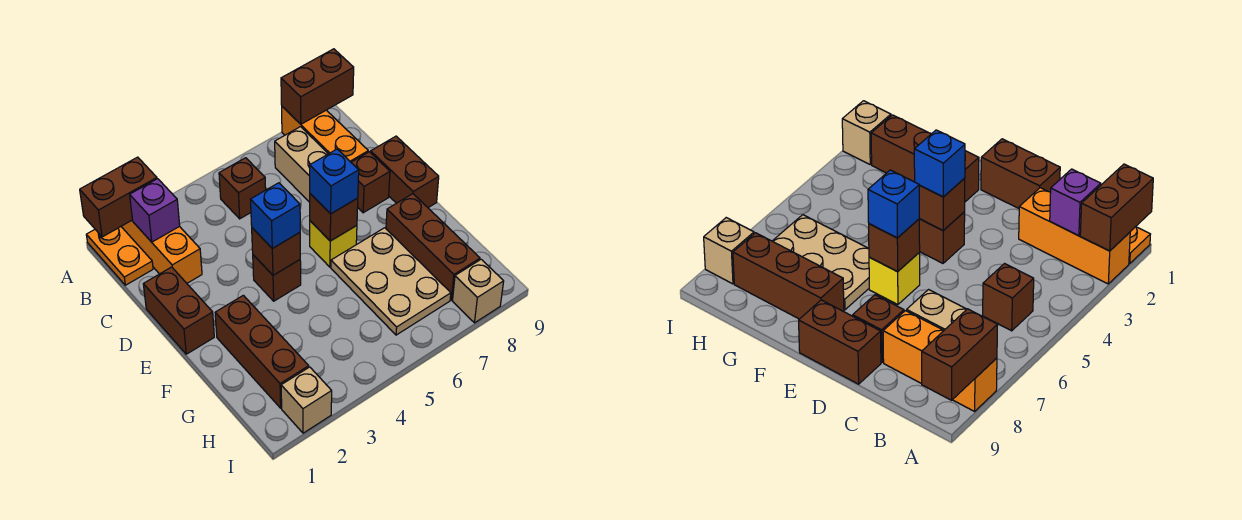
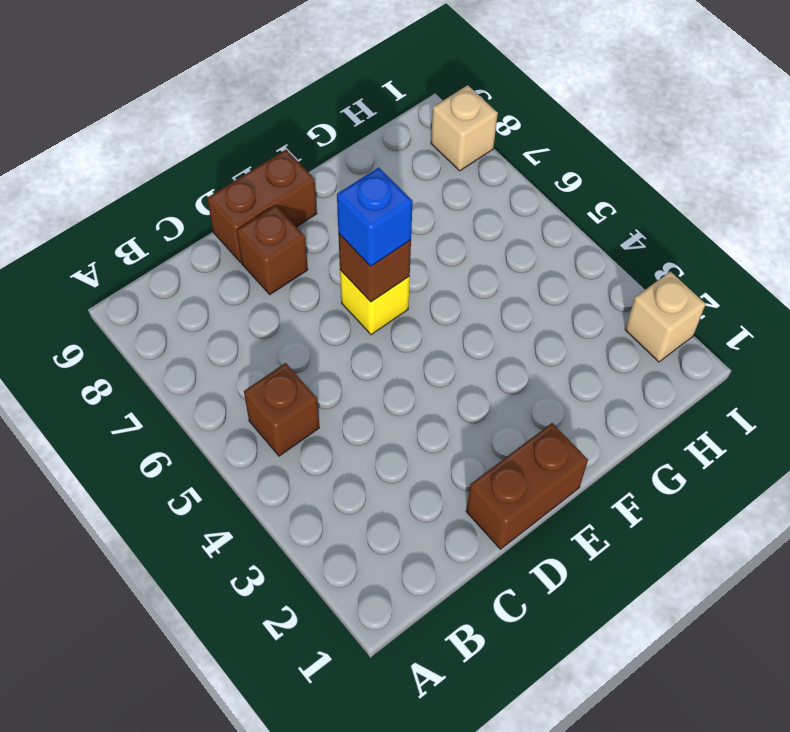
none -> orange 1x2 plate [86,227,153,285]
none -> orange 1x3 brick [121,220,202,283]
none -> orange 1x3 brick [282,107,368,162]

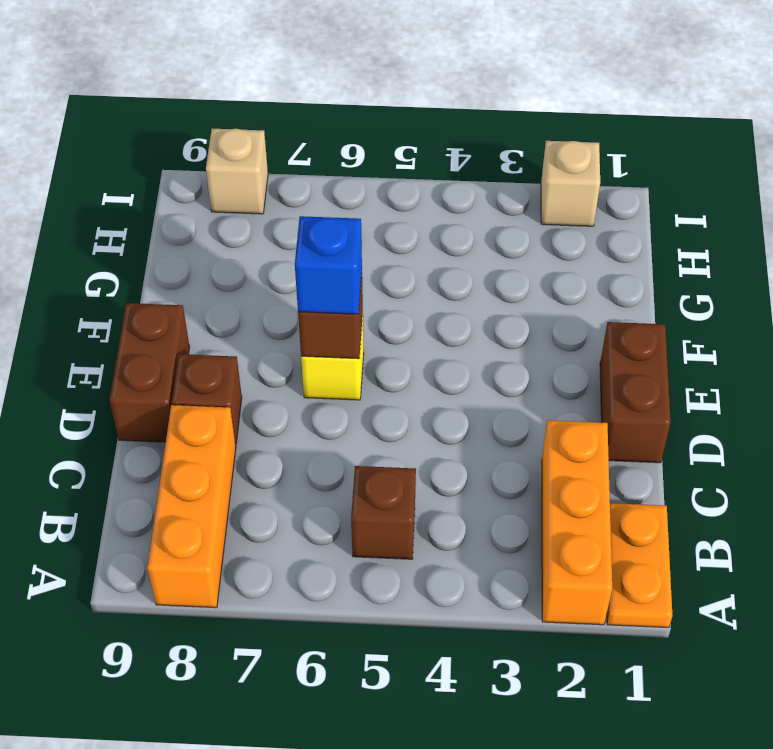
none -> tan 1x2 brick [275,127,328,202]
none -> brown 1x1 brick [253,255,301,301]
none -> brown 1x3 brick [215,295,309,408]

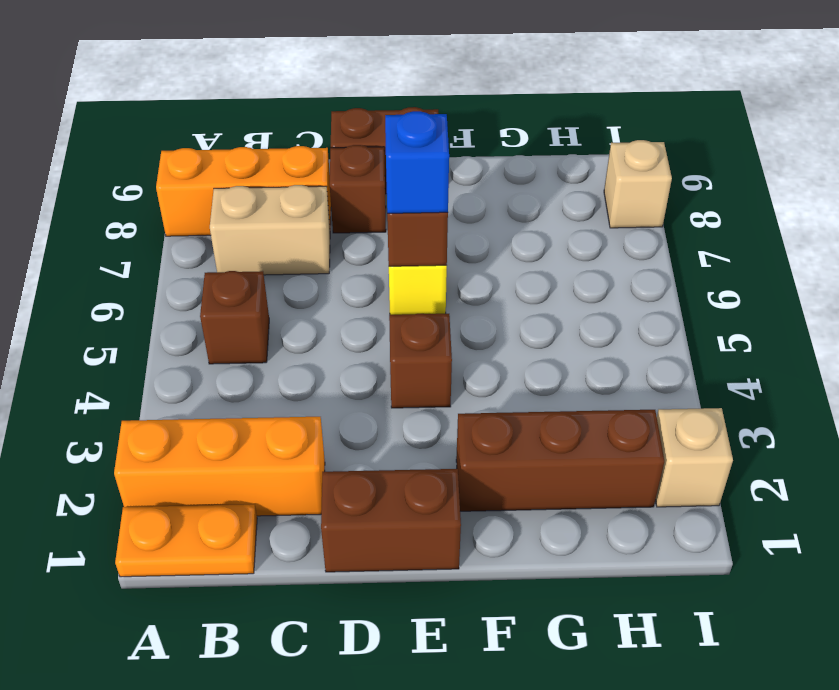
none -> tan 2x3 plate [331,228,451,335]
none -> brown 1x3 brick [386,194,480,300]
none -> brown 1x2 brick [80,157,157,237]

